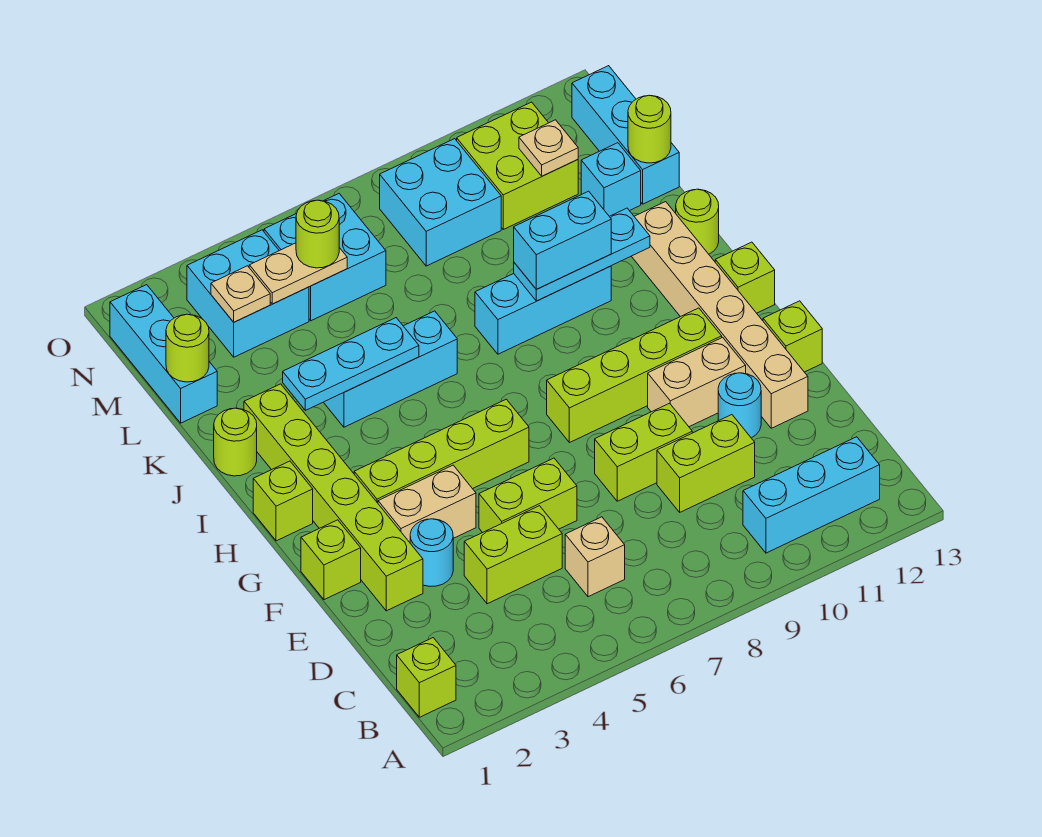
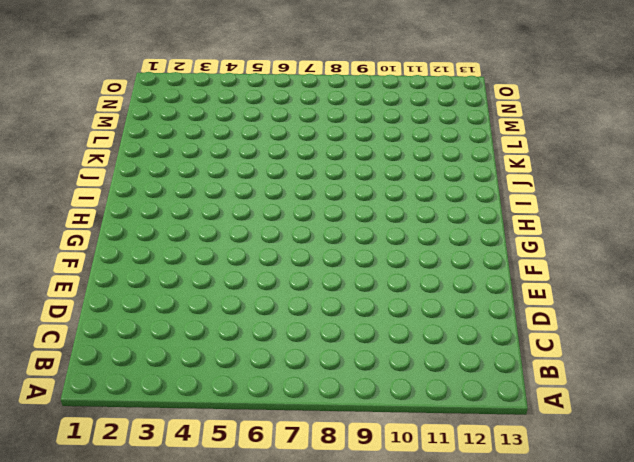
none -> lime 1x1 brick [397,638,456,717]
none -> cyan 1x3 brick [743,437,880,553]
none -> tan 1x1 brick [565,517,625,597]
none -> lime 1x2 brick [464,506,562,604]

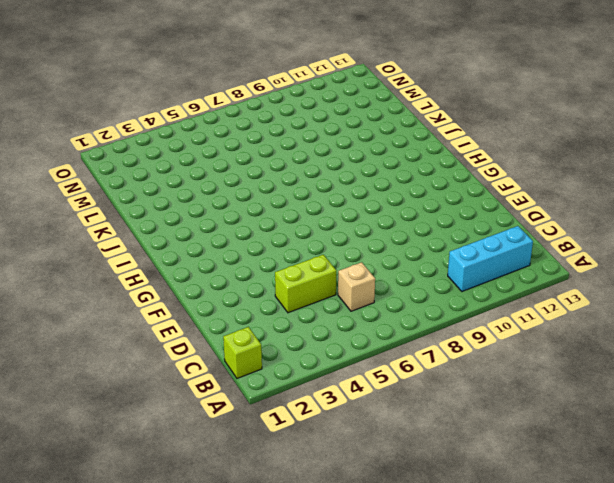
none -> lime 1x2 brick [657,415,755,512]
none -> lime 1x6 brick [244,384,423,611]
none -> cyan 1x1 round brick [410,519,453,587]
none -> lime 1x2 brick [479,458,577,533]

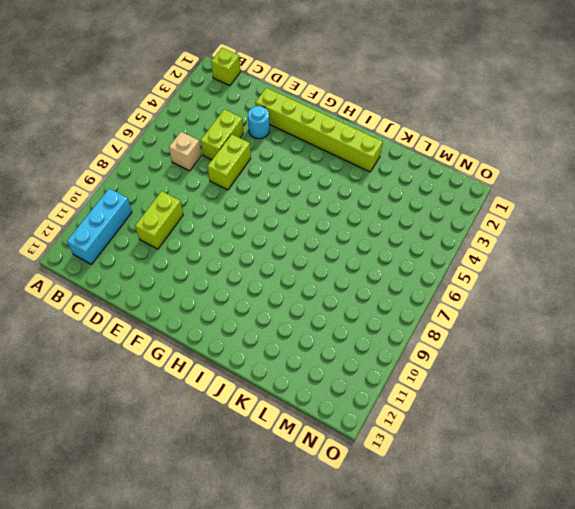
none -> lime 1x2 brick [595,403,692,501]
none -> cyan 1x1 round brick [718,373,761,438]
none -> tan 1x6 brick [632,202,808,428]
none -> lime 1x1 brick [301,520,361,600]

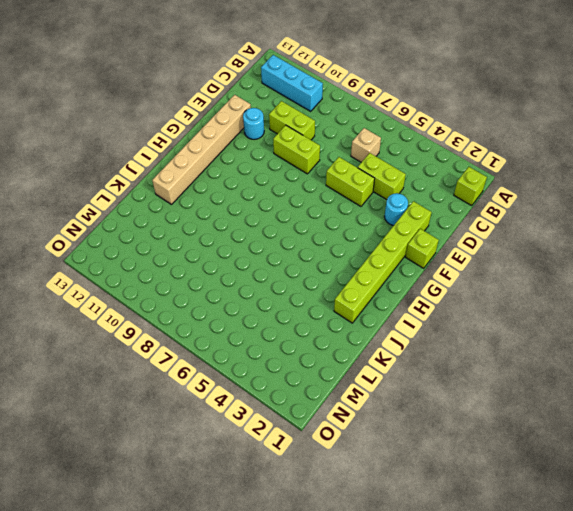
none -> tan 1x2 brick [378,465,476,542]
none -> tan 1x2 brick [648,337,746,427]
none -> lime 1x1 brick [763,301,822,372]
none -> lime 1x4 brick [354,399,529,503]

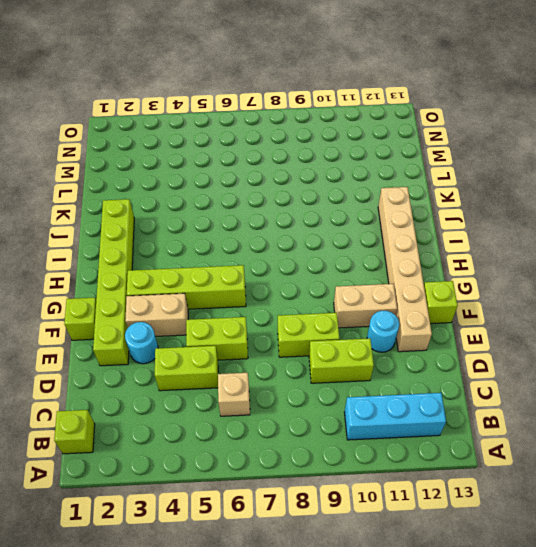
none -> lime 1x4 brick [547,308,722,443]
none -> lime 1x1 brick [253,461,313,541]
none -> lime 1x1 brick [715,242,775,313]
none -> lime 1x1 round brick [214,408,257,476]

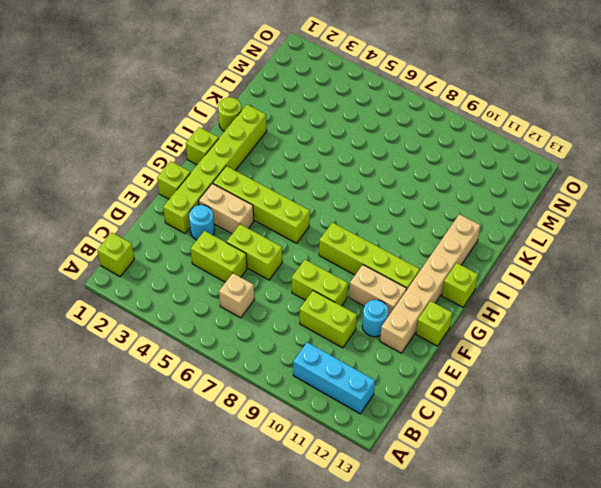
none -> cyan 1x3 brick [324,311,457,427]
none -> cyan 1x3 brick [475,266,611,354]
none -> lime 1x1 round brick [676,189,719,254]
none -> cyan 1x3 brick [110,285,217,423]

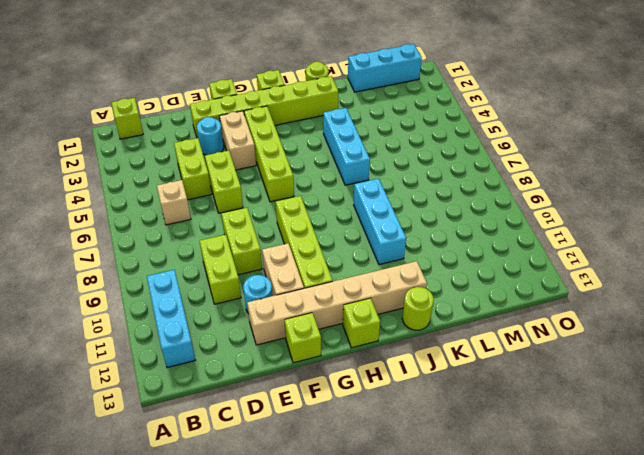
none -> cyan 1x1 brick [581,143,641,216]
none -> cyan 1x3 brick [572,66,679,204]
none -> cyan 2x2 brick [187,230,309,357]
none -> cyan 2x2 brick [264,194,386,321]

